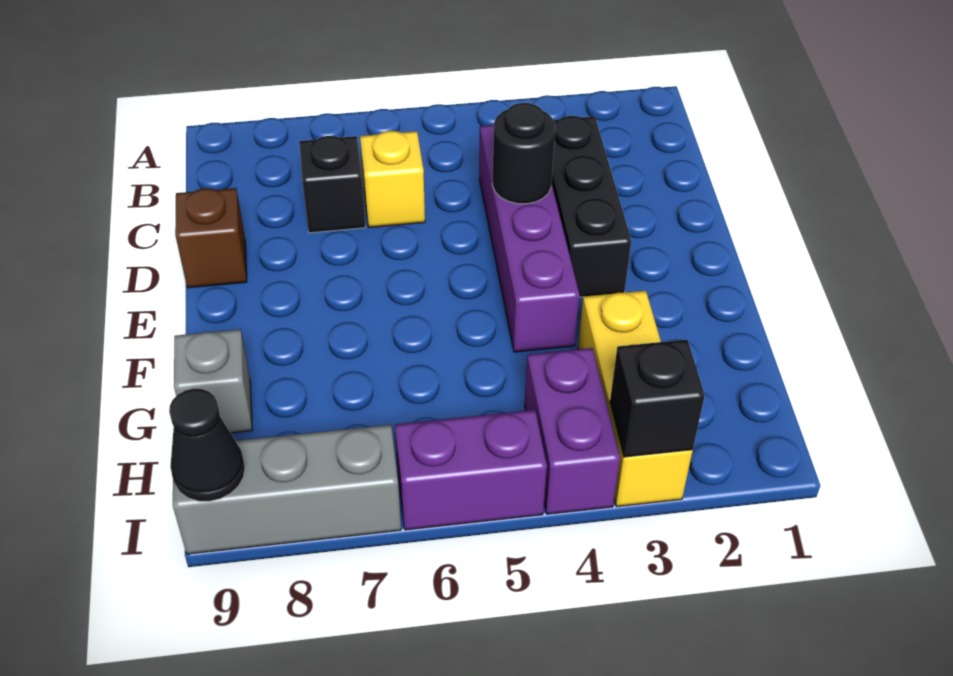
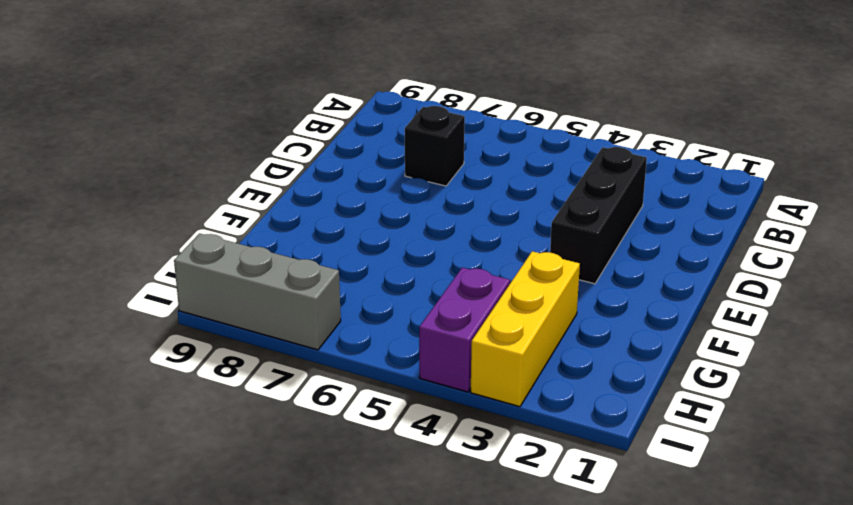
none -> purple 1x4 brick [479,125,579,352]
none -> yellow 1x1 brick [360,131,425,227]
none -> brown 1x1 brick [175,188,247,288]

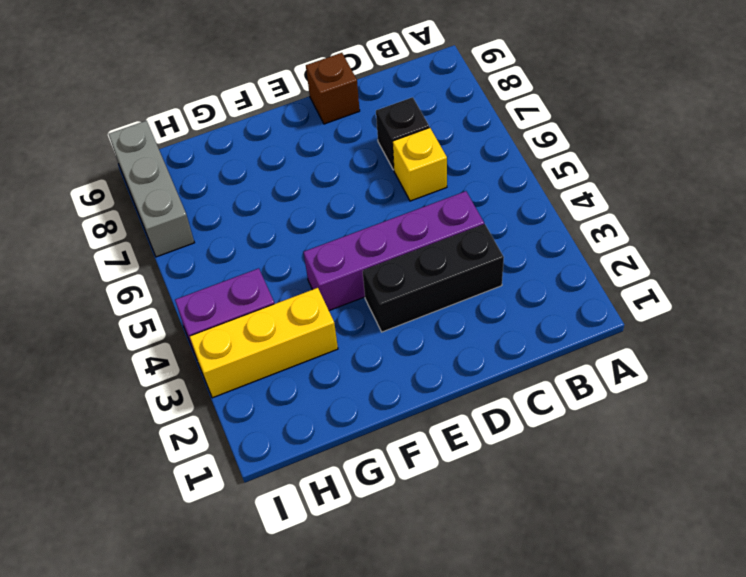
none -> grey 1x1 brick [174,329,252,433]
none -> purple 1x2 brick [395,410,547,530]
none -> black 1x1 round brick [492,103,555,204]

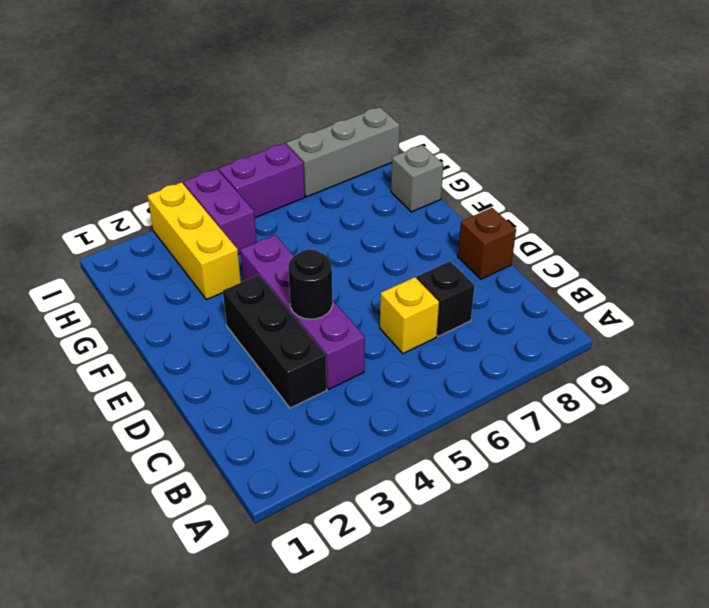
none -> black 1x1 brick [610,340,705,457]
none -> black 1x1 cone [169,389,245,501]

